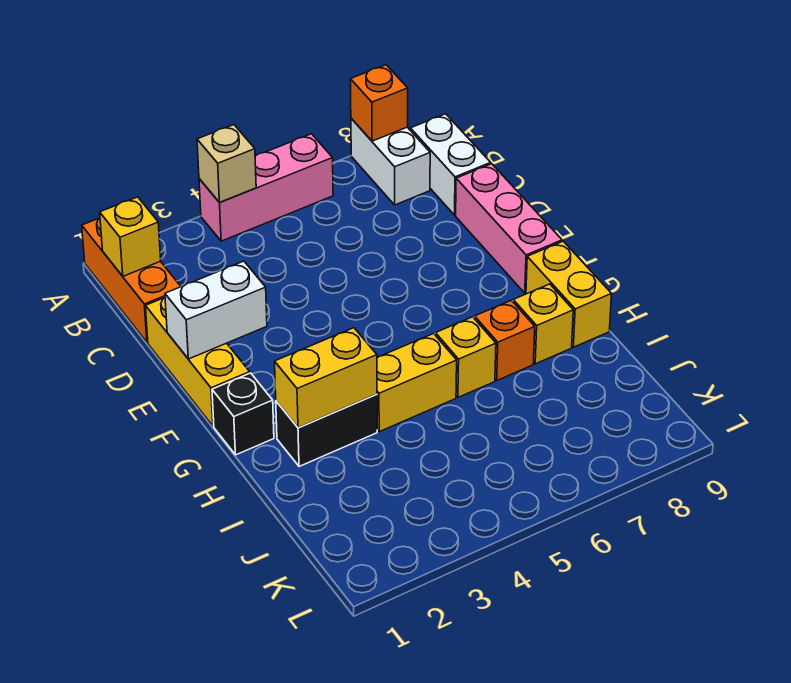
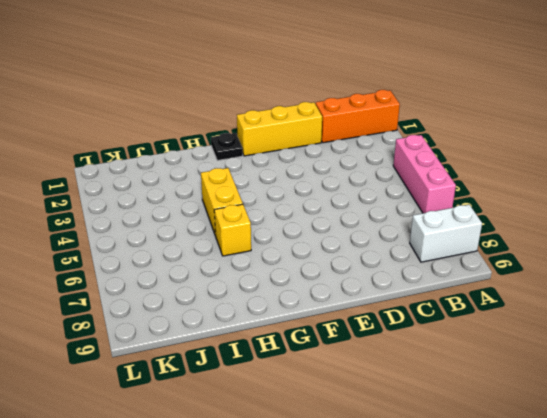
black 1x1 plate [211,133,243,160] -> black 1x1 brick [212,373,274,455]
none -> white 1x2 brick [410,114,491,215]
none -> pink 1x3 brick [456,164,562,293]
none -> yellow 1x2 brick [526,241,612,347]

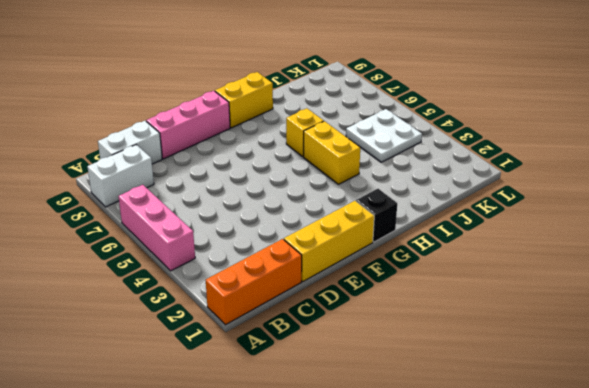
white 2x2 plate [346,109,422,162] -> none
none -> black 1x2 brick [276,394,377,467]
none -> orange 1x1 brick [475,300,535,380]
none -> yellow 1x1 brick [513,284,573,364]

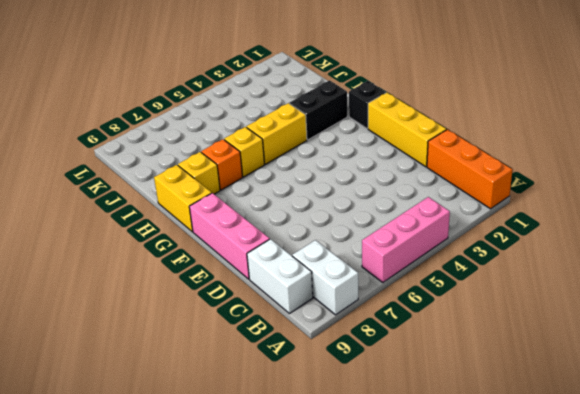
none -> tan 1x1 brick [197,125,256,202]
none -> orange 1x1 brick [350,65,408,141]
none -> yellow 1x1 brick [100,197,161,276]

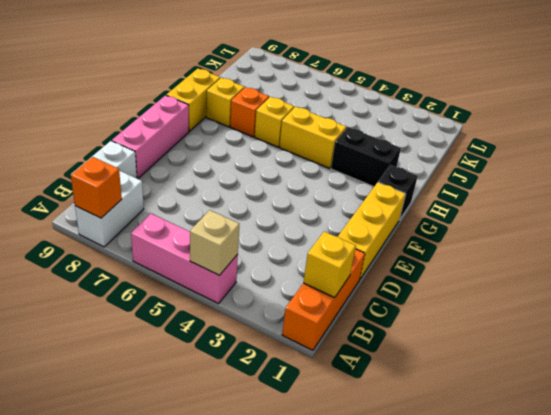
none -> white 1x2 brick [165,261,267,359]
none -> yellow 1x2 brick [275,328,377,428]

